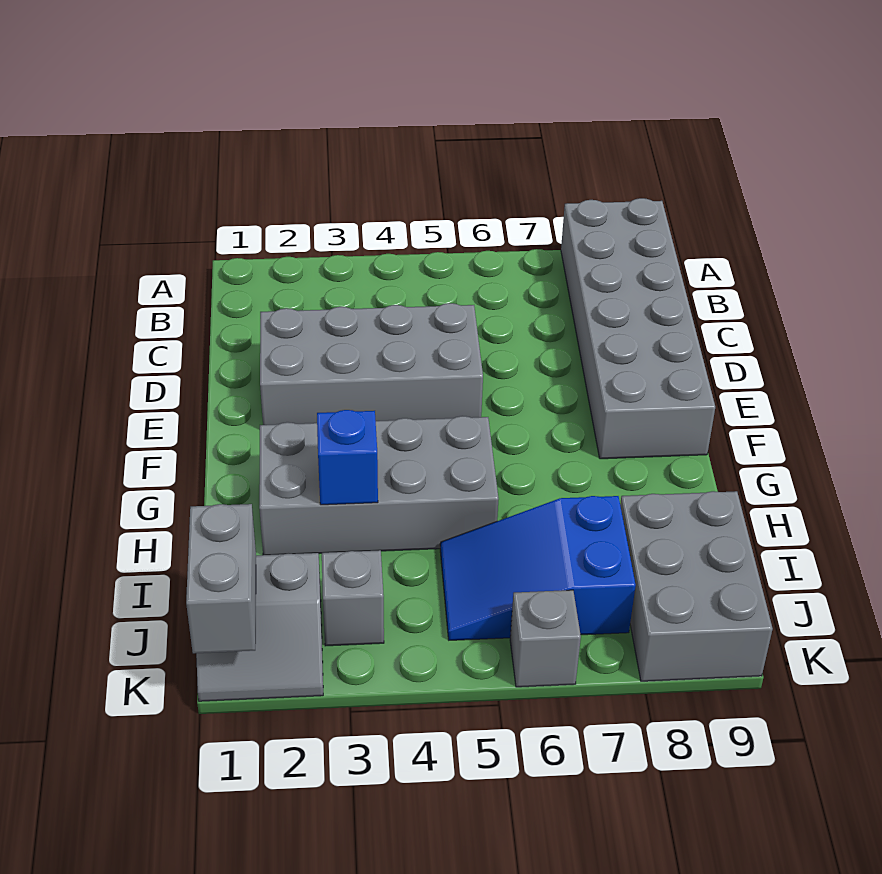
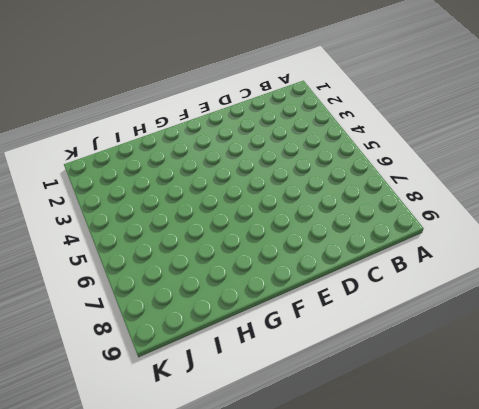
none -> grey 2x6 brick [561,198,715,459]
none -> grey 2x4 brick [260,303,483,425]

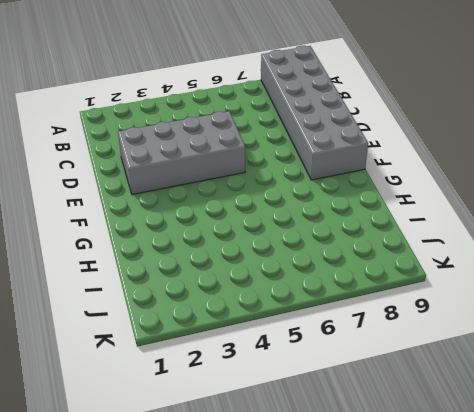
none -> grey 2x4 brick [259,416,499,555]
none -> blue 2x3 slope [440,496,636,640]

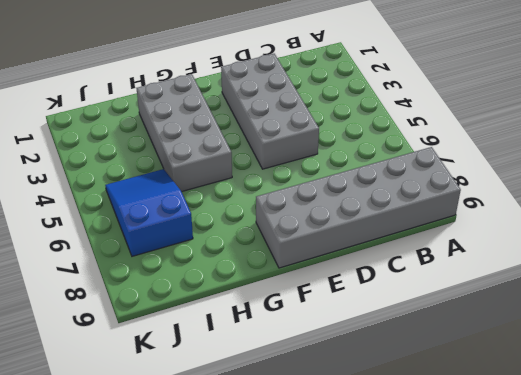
none -> grey 2x3 brick [620,491,773,681]
none -> grey 2x2 slope [196,553,323,701]

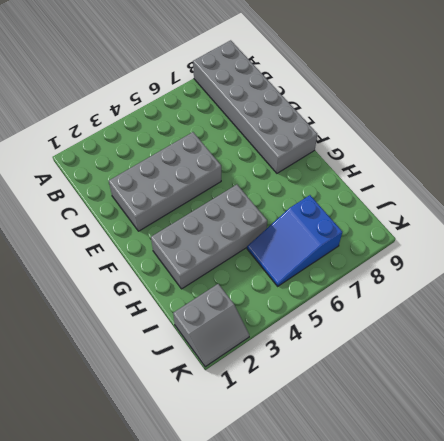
none -> grey 2x3 brick [620,491,773,681]
none -> grey 1x1 brick [322,550,384,646]

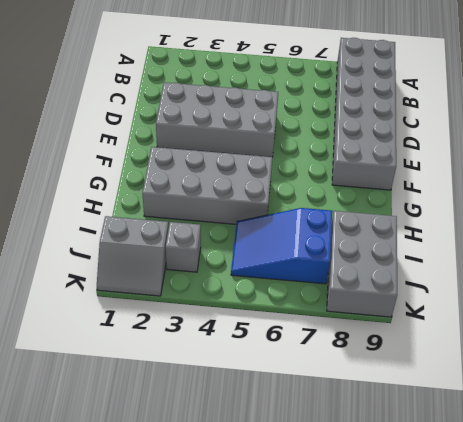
none -> grey 1x1 brick [510,590,581,687]
none -> blue 1x1 brick [317,410,378,505]

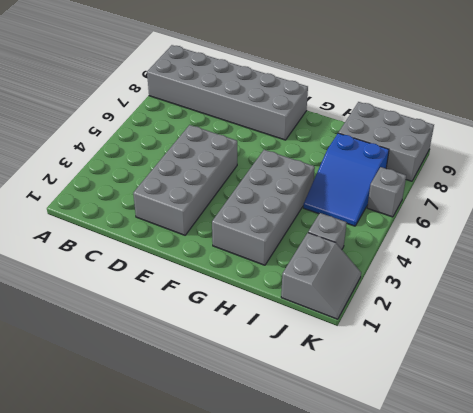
none -> blue 1x1 brick [317,410,378,505]
none -> grey 1x2 brick [186,504,256,653]

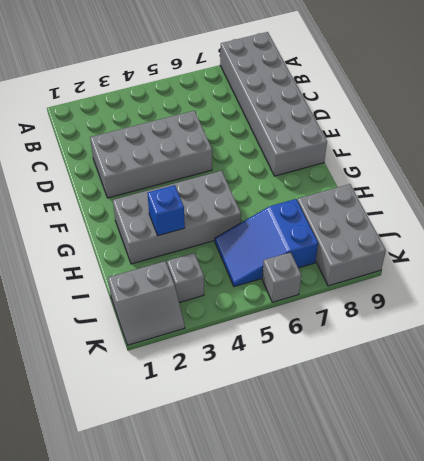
none -> grey 1x2 brick [186,504,256,653]

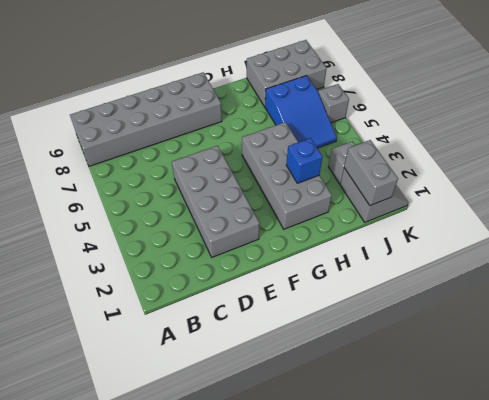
grey 1x2 brick [344,140,398,205] -> grey 1x2 brick turned to [186,504,256,653]

